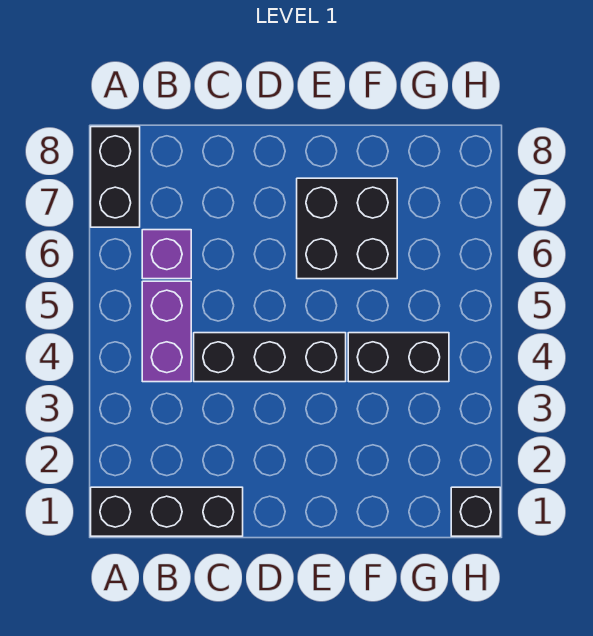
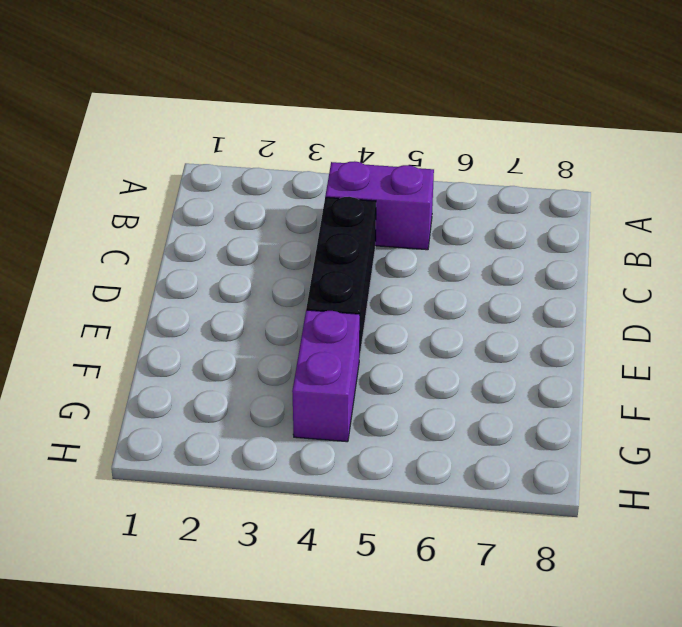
purple 1x2 brick [292,310,360,442] -> black 1x2 brick [348,333,449,382]
none -> black 1x3 brick [91,487,243,536]
none -> black 1x2 brick [91,127,140,227]

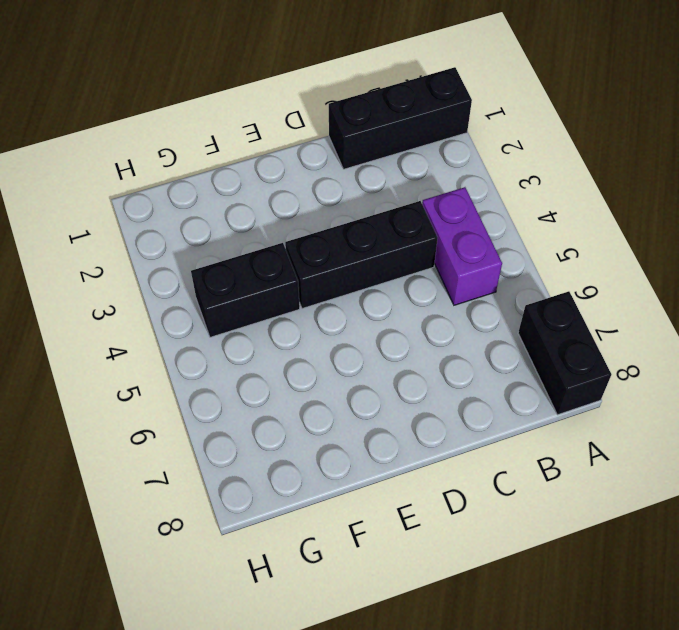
none -> purple 1x1 brick [142,230,191,279]
none -> black 2x2 brick [297,178,397,279]

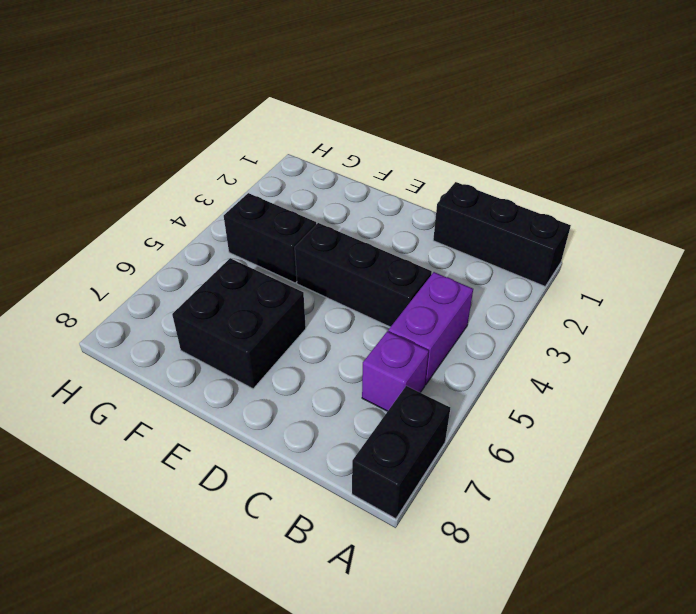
none -> black 1x1 brick [451,487,500,536]

